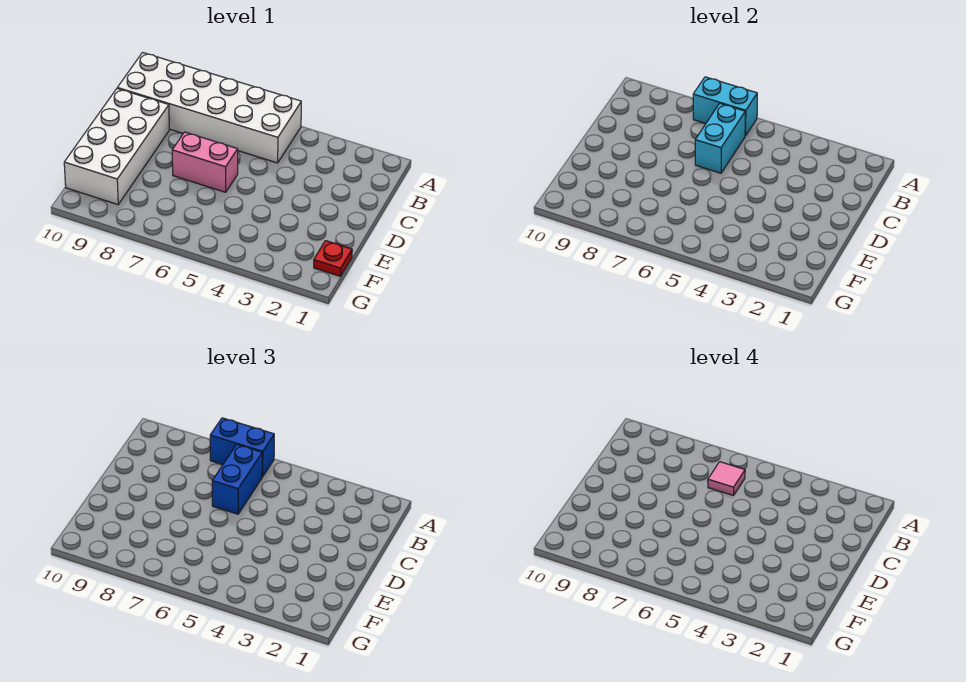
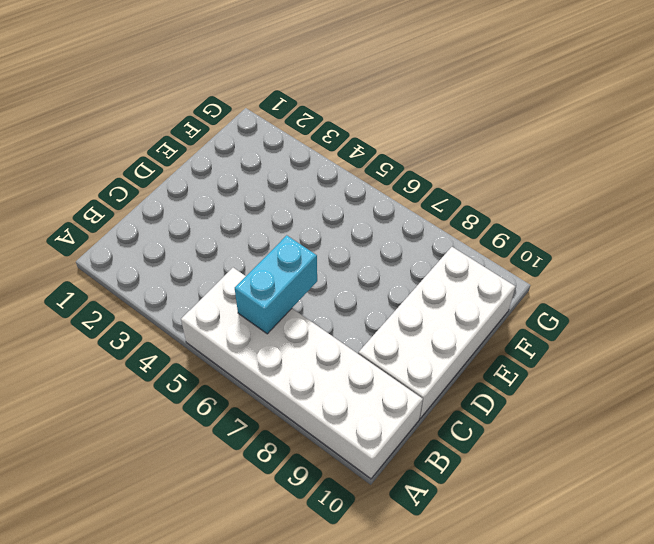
none -> pink 1x2 brick [172,132,238,192]
none -> red 1x1 plate [314,241,352,276]

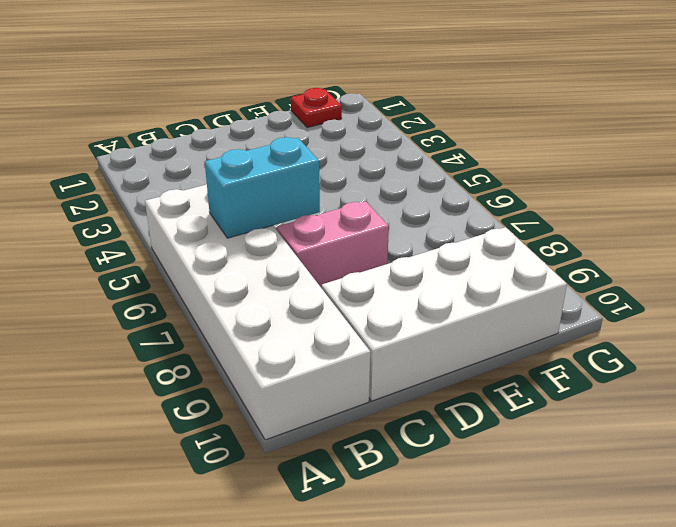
pink 1x2 brick [277,201,389,288] -> pink 1x2 brick turned to [172,132,238,192]
none -> cyan 1x2 brick [693,77,757,136]
none -> blue 1x2 brick [210,418,274,477]

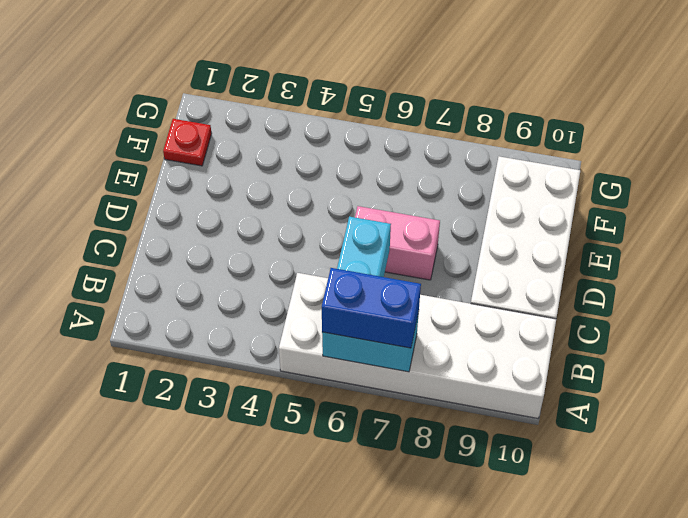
none -> blue 1x2 brick [212,444,262,514]
none -> pink 1x1 tile [708,462,745,495]

